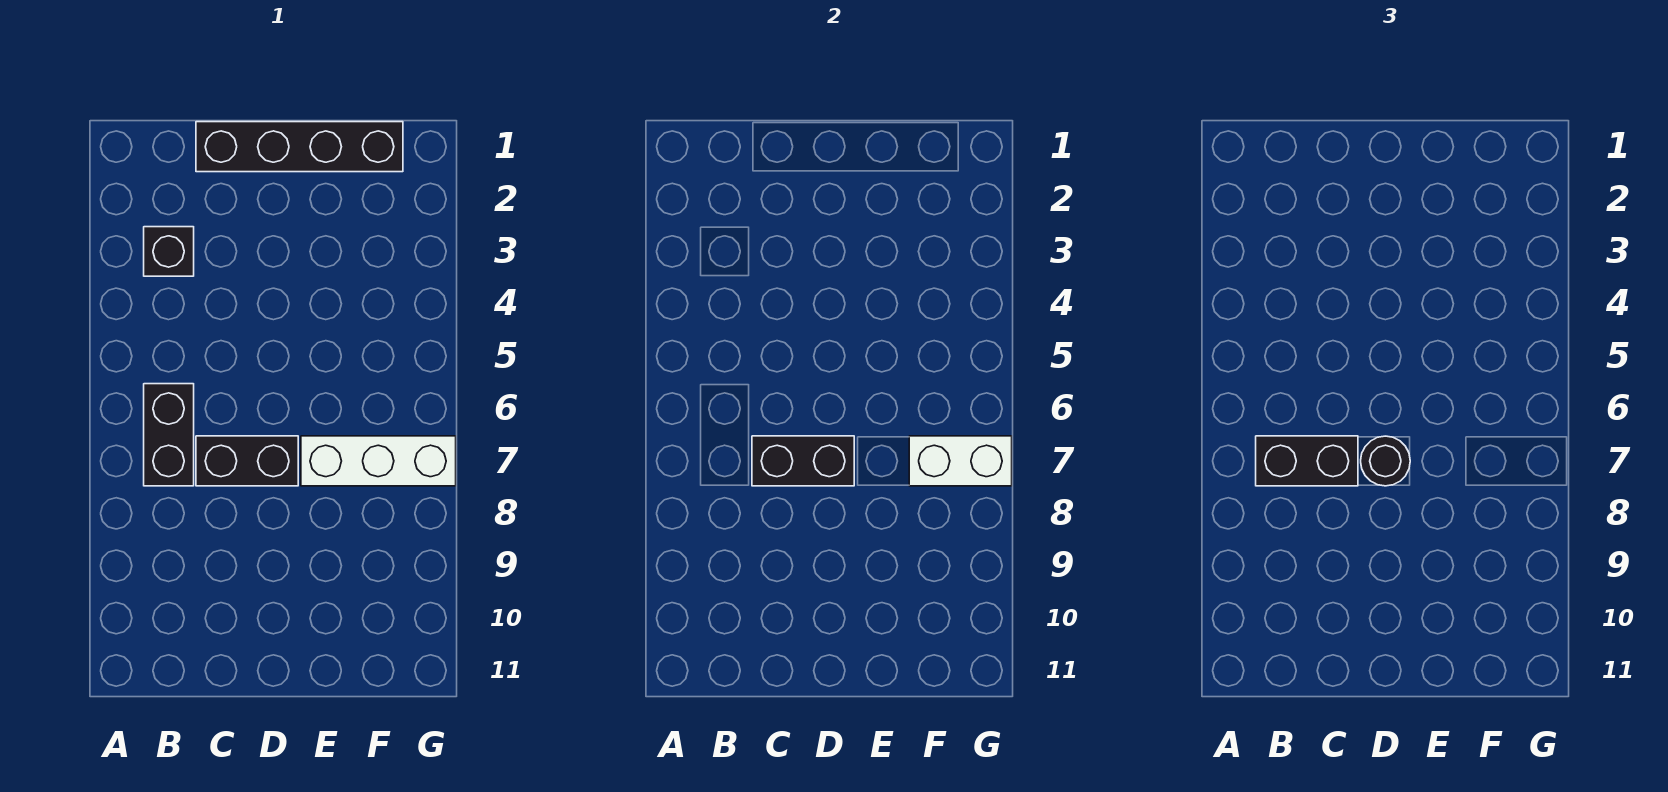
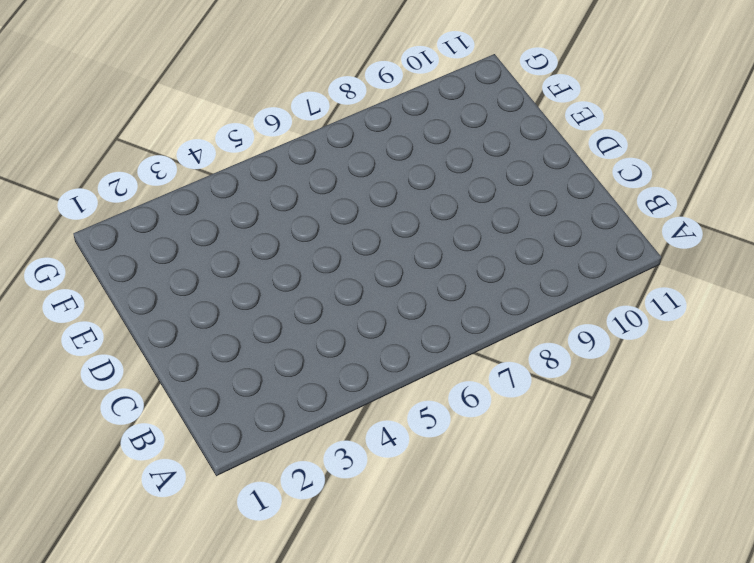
none -> black 1x1 brick [144,227,194,276]
none -> black 1x2 brick [144,384,194,486]

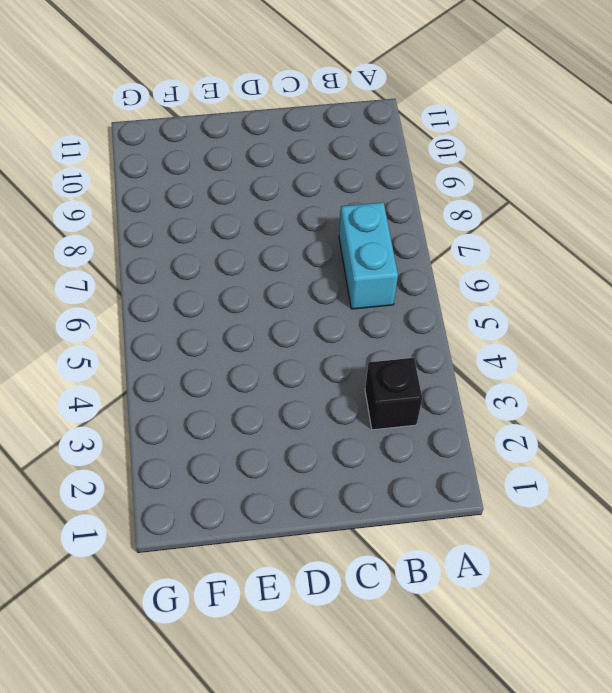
cyan 1x2 brick [339,202,398,309] -> black 1x2 brick [144,384,194,486]
none -> black 1x4 brick [196,122,403,172]
none -> black 1x2 brick [196,436,298,486]

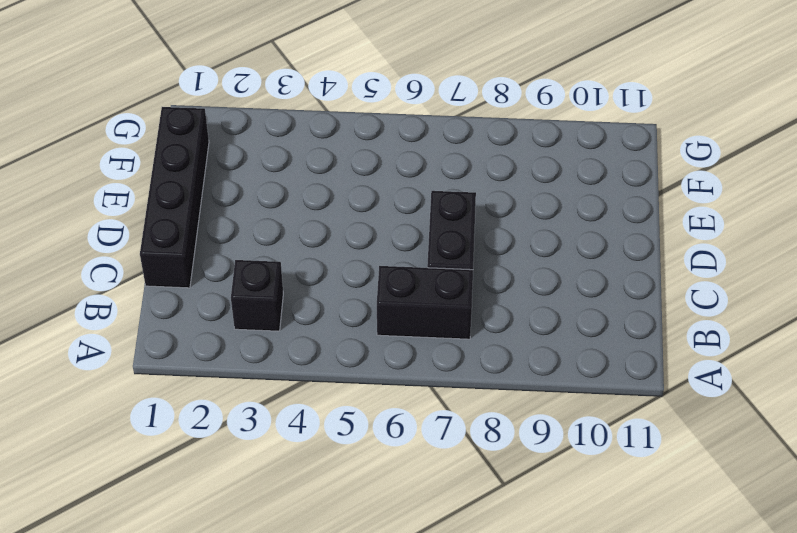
none -> white 1x3 brick [301,436,456,486]
none -> black 1x2 brick [752,436,854,486]

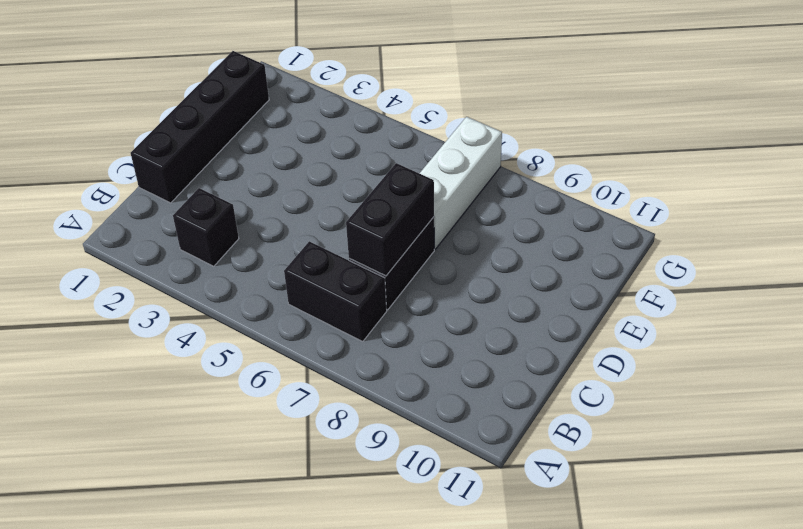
none -> white 1x2 brick [909,436,1012,486]
none -> black 1x2 brick [1256,436,1358,486]

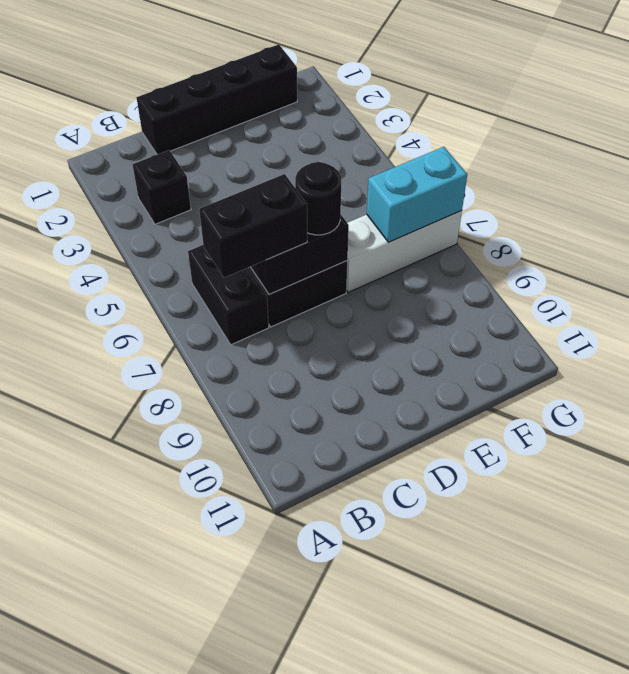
cyan 1x2 brick [367,147,467,242] -> white 1x2 brick [909,436,1012,486]

